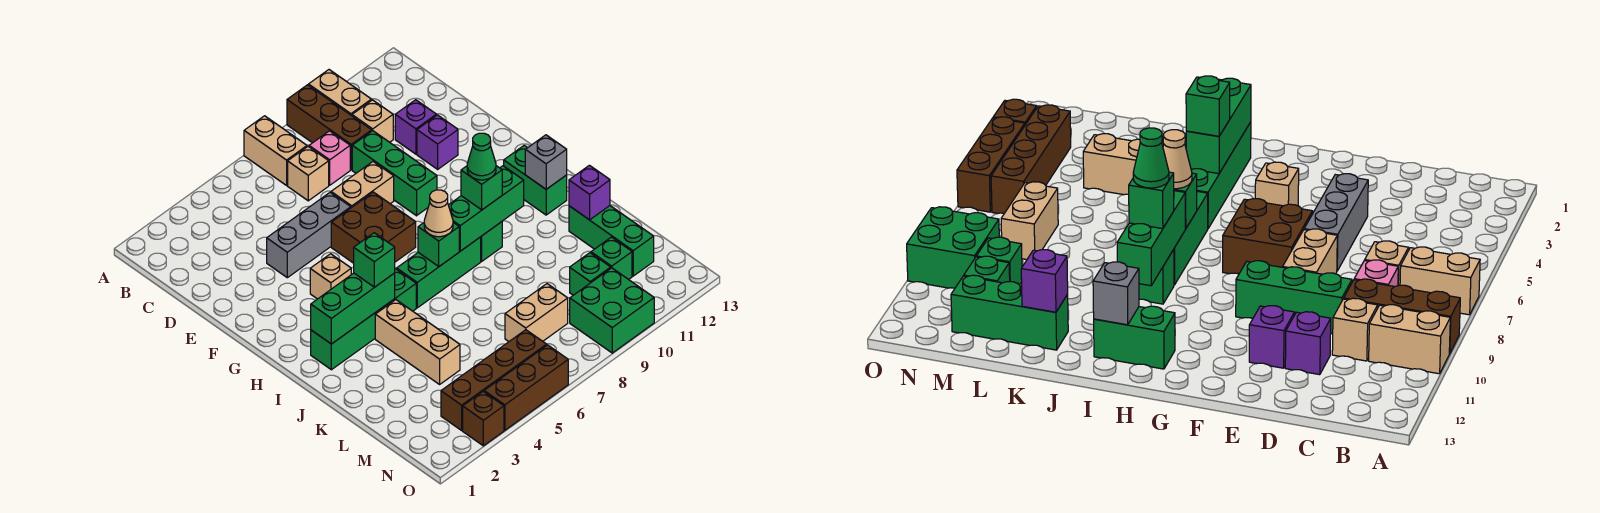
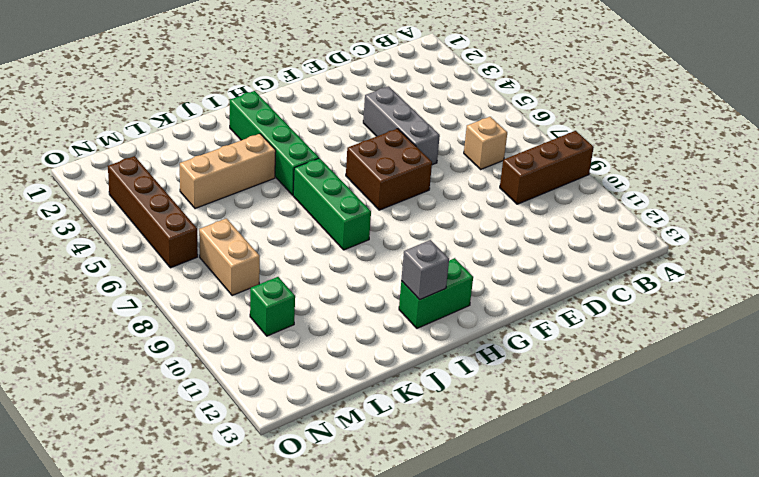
none -> tan 1x2 brick [244,116,307,185]
none -> tan 1x2 brick [309,70,371,116]
none -> pink 1x1 brick [309,131,350,185]
none -> tan 1x1 brick [352,100,393,142]

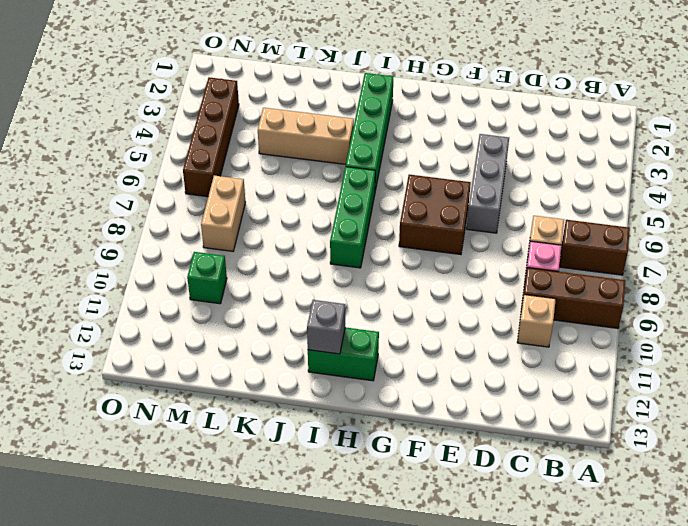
brown 1x2 brick [559,220,630,275] -> tan 1x2 brick [244,116,307,185]
none -> tan 1x2 brick [309,70,371,116]
none -> green 1x3 brick [352,131,437,216]
none -> purple 1x1 brick [395,100,436,154]
none -> tan 1x2 brick [331,162,394,208]

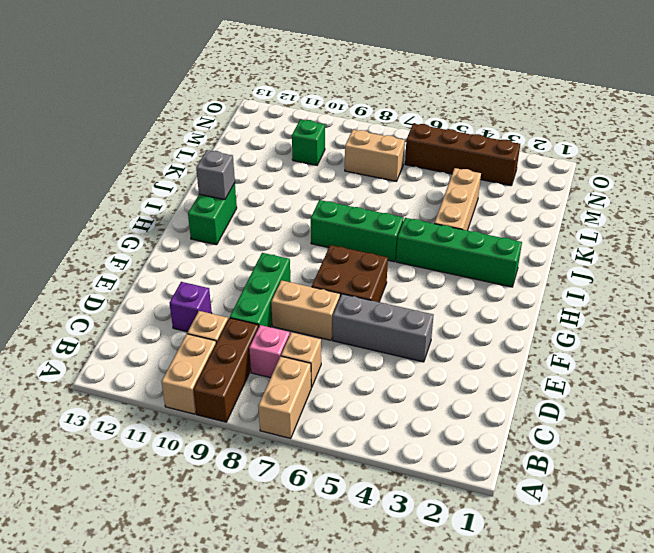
none -> purple 1x1 brick [417,115,458,169]
none -> tan 1x1 brick [310,254,351,299]
none -> green 1x1 brick [481,222,502,261]
none -> green 1x3 brick [569,206,654,276]

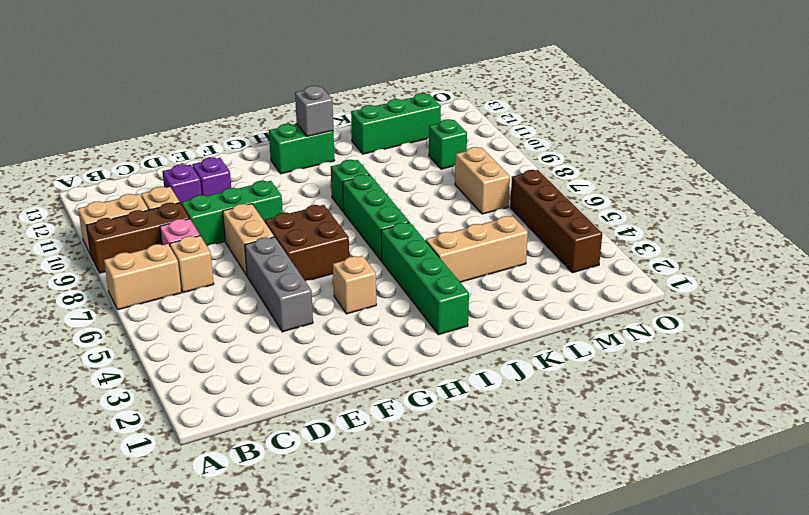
none -> green 1x1 brick [591,237,632,280]
none -> green 2x2 brick [570,268,654,353]
none -> brown 1x1 brick [463,391,504,446]
none -> brown 1x3 brick [484,345,568,430]

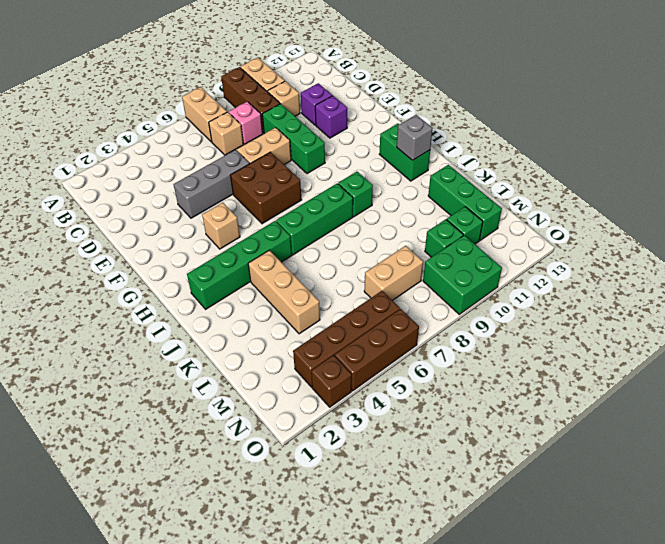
none -> green 1x3 brick [311,273,395,344]
none -> green 1x1 brick [418,222,459,266]
none -> green 1x3 brick [449,166,524,251]
none -> purple 1x1 brick [569,165,610,220]

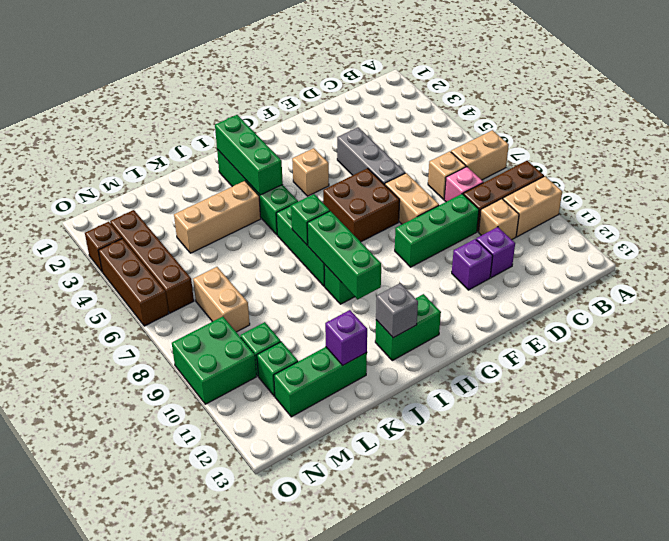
none -> green 1x1 brick [354,233,395,287]
none -> tan 1x1 cone [424,190,453,237]
none -> green 1x1 brick [461,166,502,210]
none -> green 1x1 cone [467,133,496,180]

